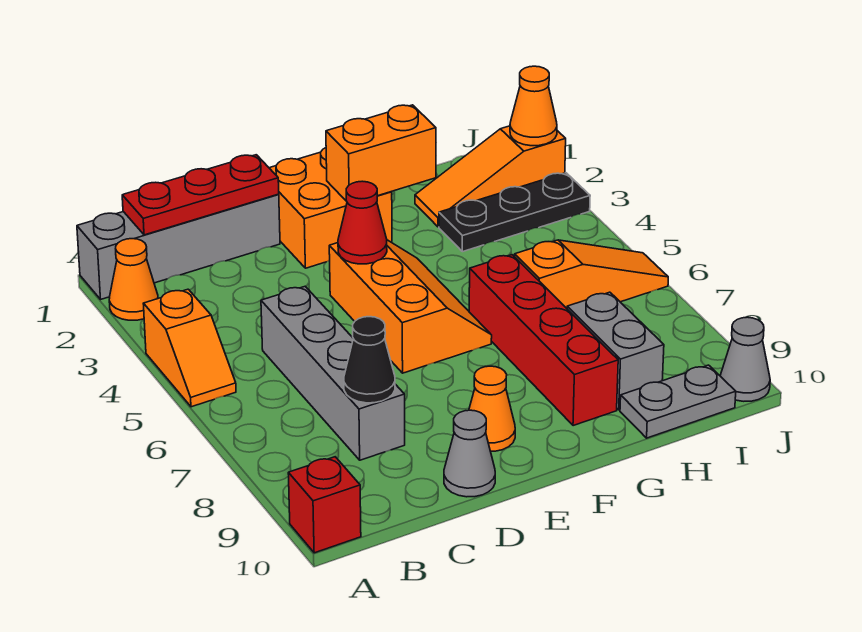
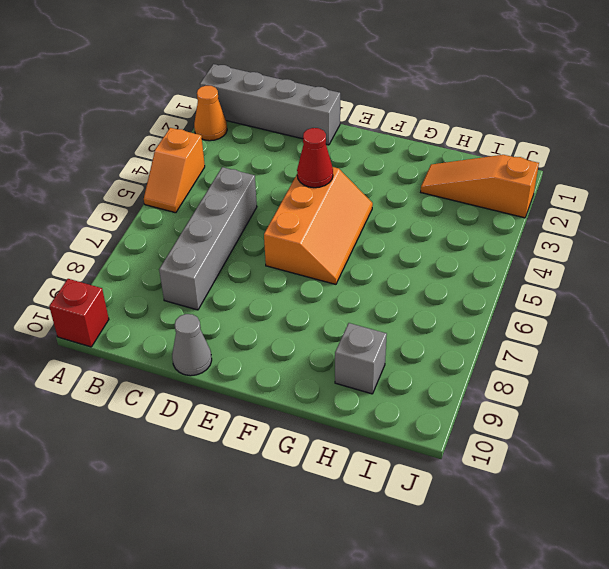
grey 1x1 brick [335,323,387,394] -> grey 1x2 brick [567,292,664,410]
none -> orange 2x2 brick [270,148,392,268]
none -> orange 1x1 cone [469,366,515,451]
none -> red 1x4 brick [469,255,618,426]

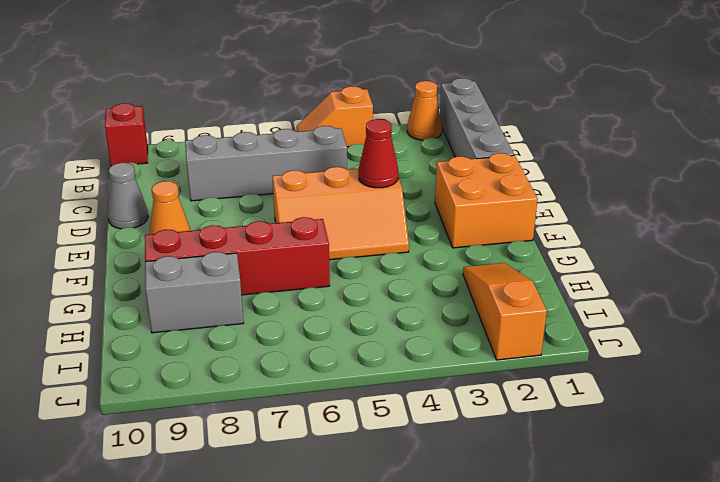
none -> black 1x3 plate [439,173,590,252]
none -> orange 1x3 slope [515,240,668,308]
none -> grey 1x2 plate [620,365,736,438]

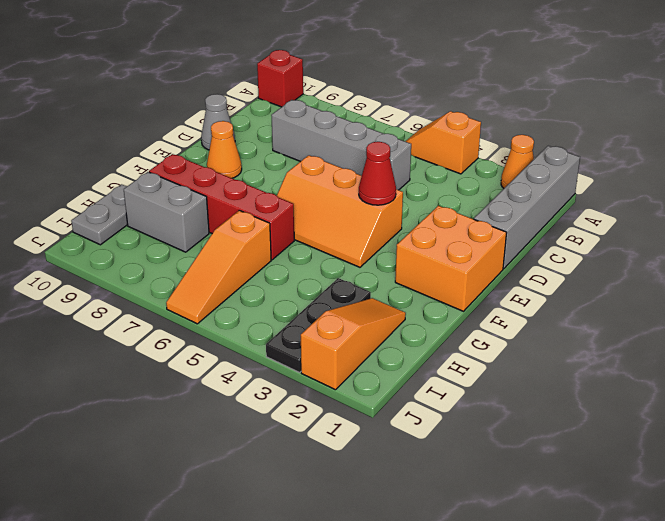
none -> grey 1x1 cone [720,317,770,401]
none -> red 1x3 plate [122,155,279,235]
none -> black 1x1 cone [344,317,395,403]

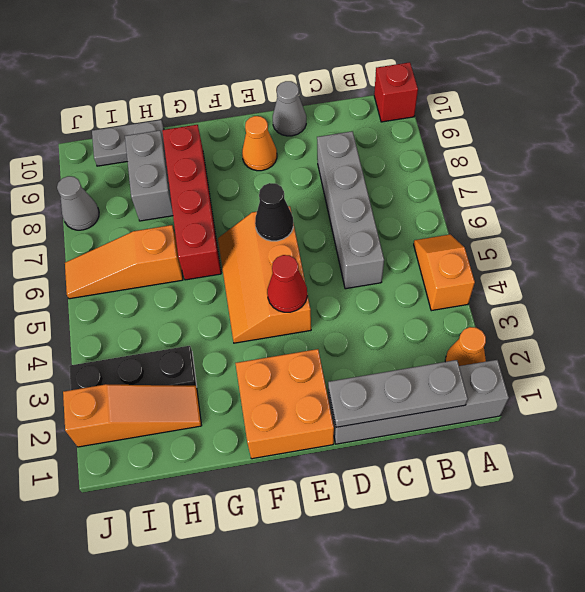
grey 1x3 plate [328,360,468,427] -> red 1x3 plate [122,155,279,235]
black 1x1 cone [255,183,293,241] -> black 1x1 cone moved to [344,317,395,403]
grey 1x1 cone [57,176,99,230] -> grey 1x1 cone moved to [720,317,770,401]
none -> orange 1x2 brick [326,105,436,200]
none -> orange 1x1 cone [510,66,557,146]

